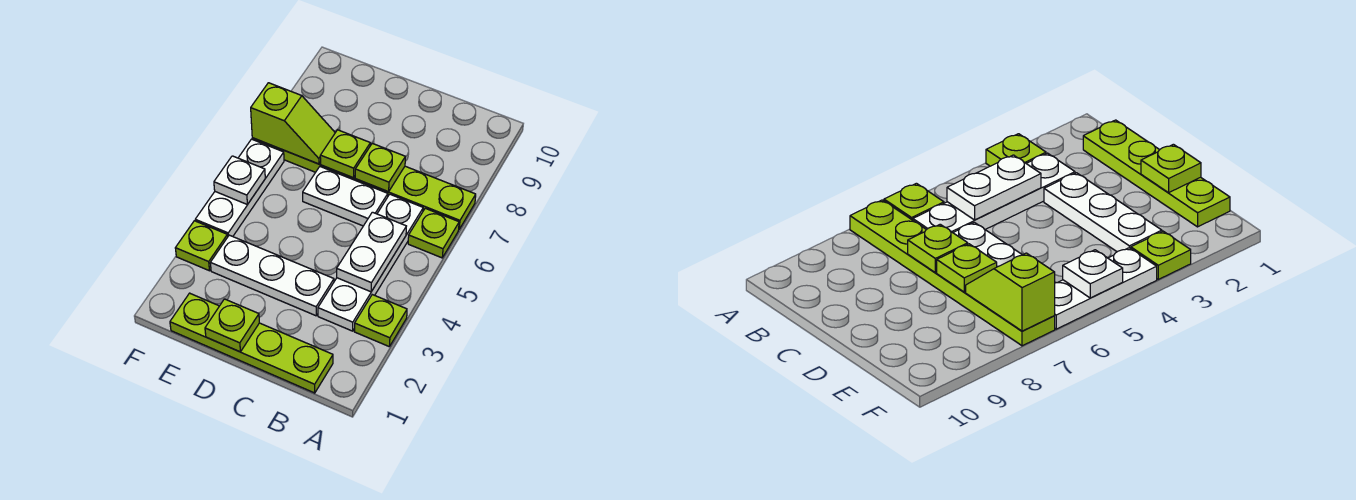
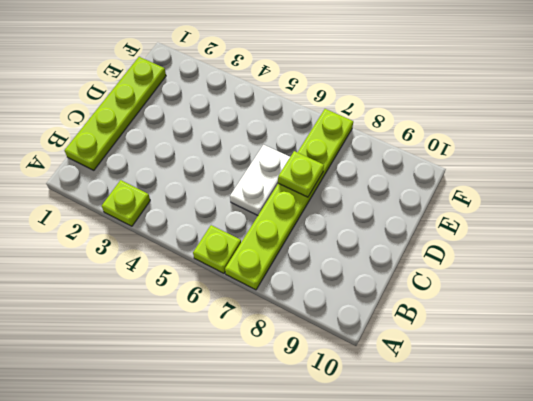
none -> white 1x4 plate [318,194,423,331]
none -> white 1x3 plate [210,235,334,316]
none -> lime 1x1 plate [175,221,228,271]

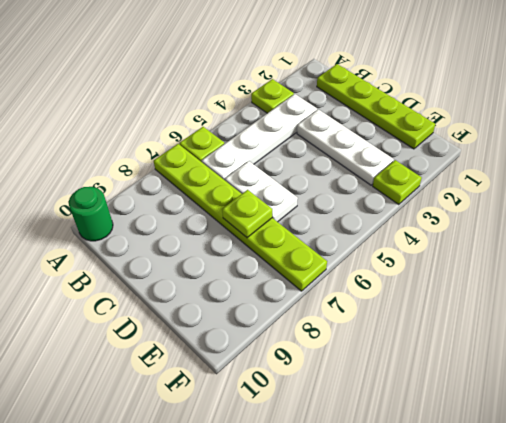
green 1x1 round brick [69,187,113,241] -> none
none -> white 1x3 plate [195,139,284,236]
none -> white 1x2 plate [337,212,406,292]
none -> lime 1x1 plate [355,143,405,192]

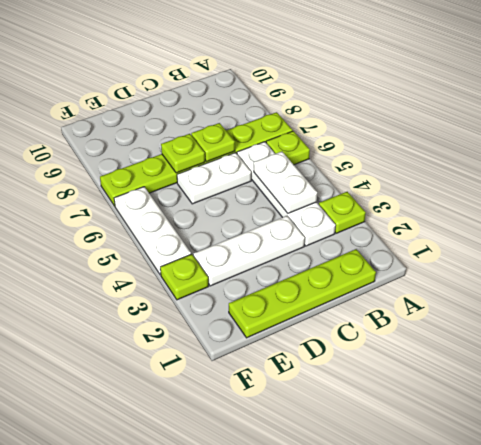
none -> lime 1x1 plate [205,299,259,352]
none -> lime 1x2 slope [251,83,335,164]
none -> white 1x1 plate [214,156,265,204]

